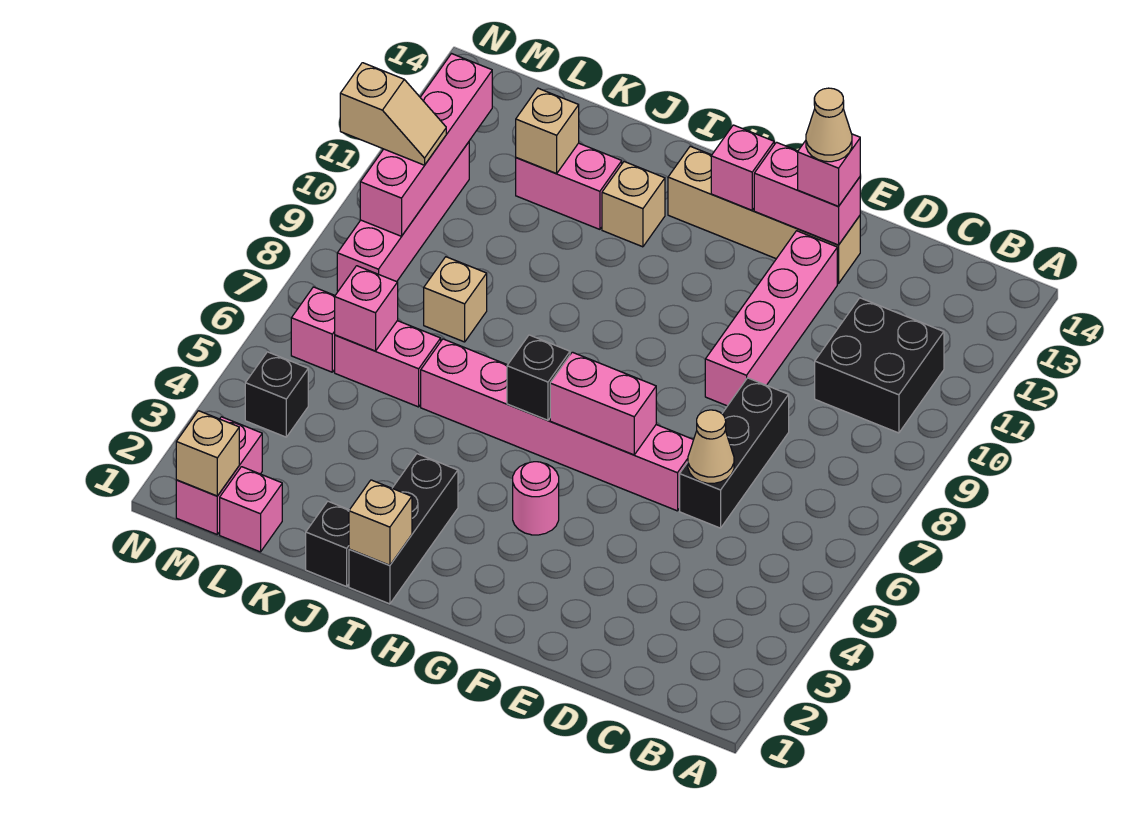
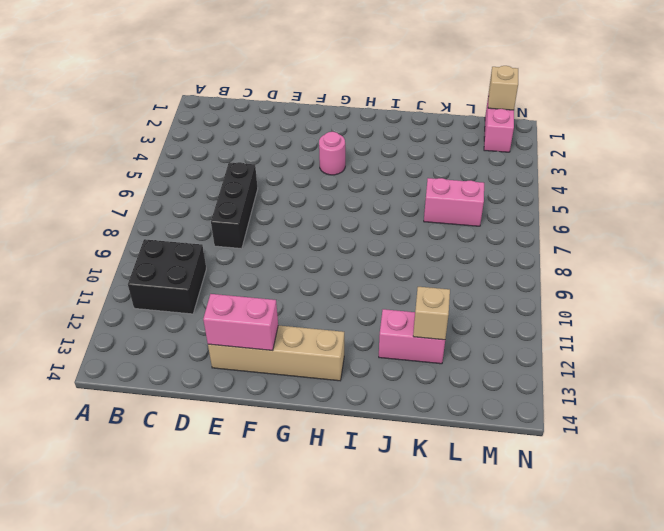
none -> pink 1x6 brick [421,339,693,511]
none -> pink 1x4 brick [705,231,837,406]
none -> black 1x3 brick [349,454,458,604]
none -> tan 1x1 brick [602,162,665,247]

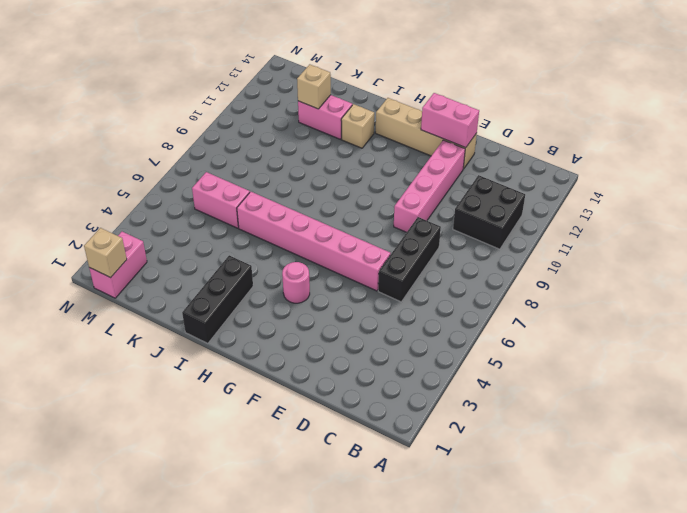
none -> black 1x1 brick [306,501,349,586]
none -> tan 1x1 brick [424,257,487,342]
none -> pink 1x1 brick [220,467,282,552]
none -> black 1x1 brick [245,352,308,437]

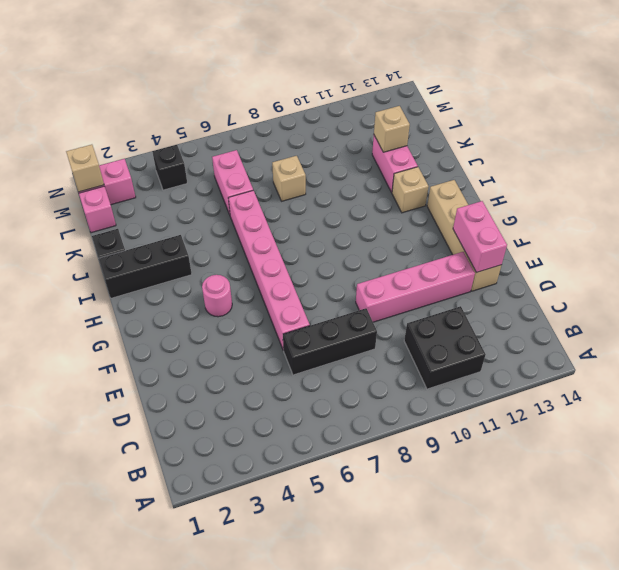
none -> pink 1x1 brick [291,287,335,372]
none -> pink 1x4 brick [337,142,469,291]
none -> tan 1x1 cone [688,410,734,483]
none -> pink 1x2 brick [550,352,656,455]

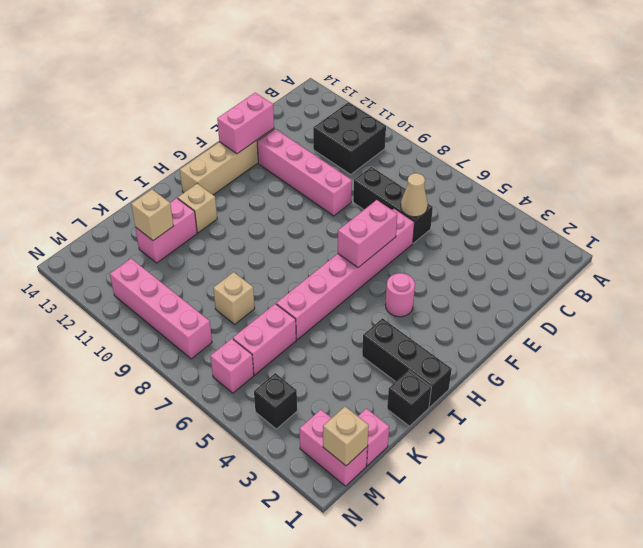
none -> pink 1x1 brick [711,125,774,210]
none -> black 1x1 brick [507,335,570,420]
none -> tan 1x1 brick [349,480,412,565]
none -> pink 1x1 brick [335,266,398,351]

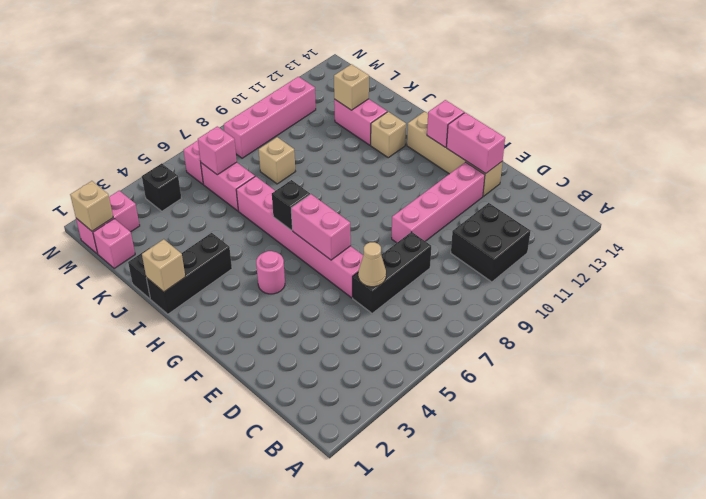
none -> pink 1x4 brick [360,54,492,236]
none -> pink 1x1 brick [798,134,860,207]
none -> tan 1x2 slope [340,63,446,165]
none -> tan 1x1 cone [806,88,852,162]

